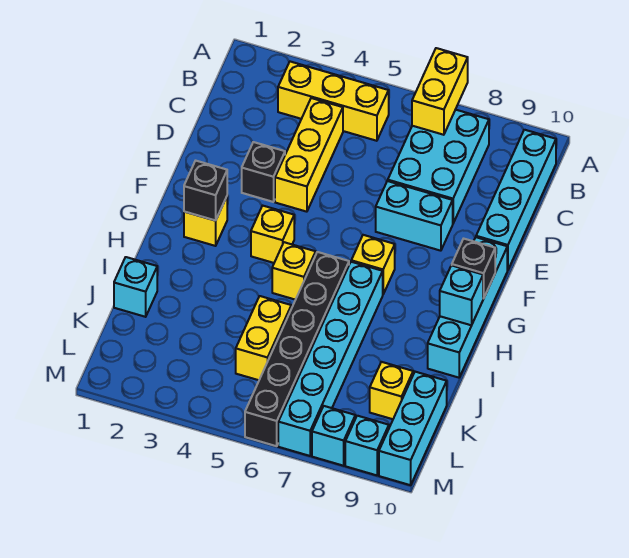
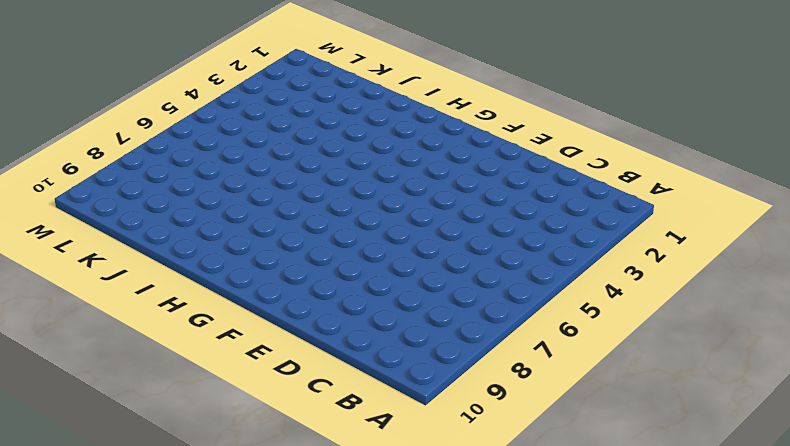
none -> yellow 1x3 brick [278,62,389,141]
none -> cyan 2x3 brick [388,110,489,223]
none -> cyan 1x4 brick [476,130,556,270]

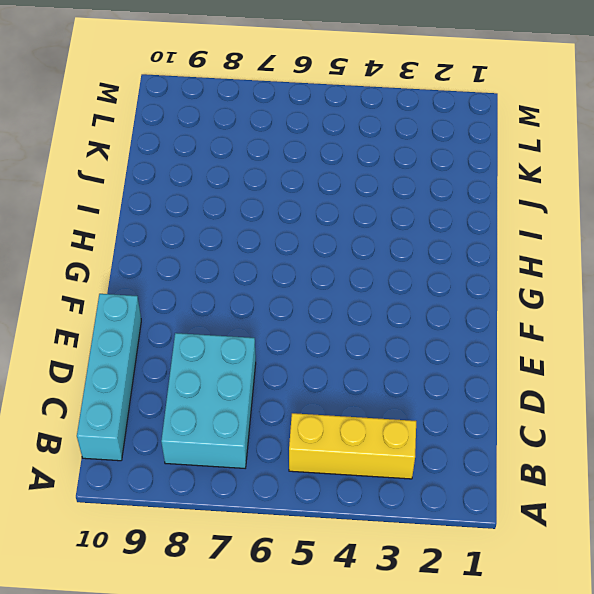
none -> yellow 1x3 brick [275,98,343,212]
none -> black 1x1 brick [242,142,285,202]
none -> cyan 1x2 brick [376,181,453,251]

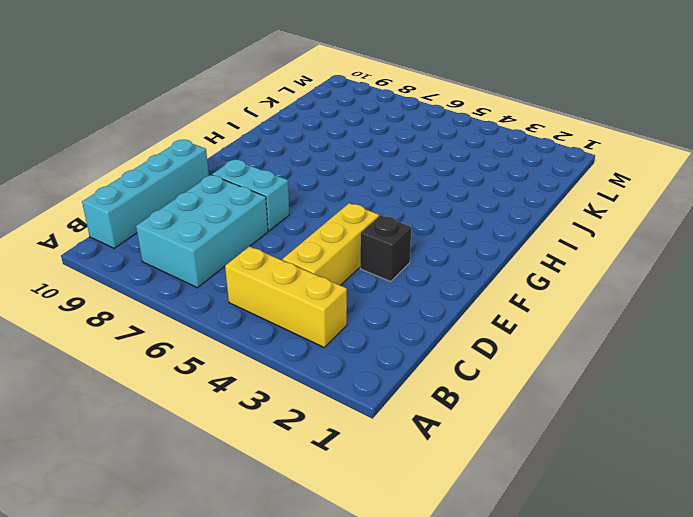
none -> cyan 1x4 brick [428,237,507,378]
none -> yellow 1x1 brick [184,197,227,246]
none -> yellow 1x1 brick [251,206,294,263]

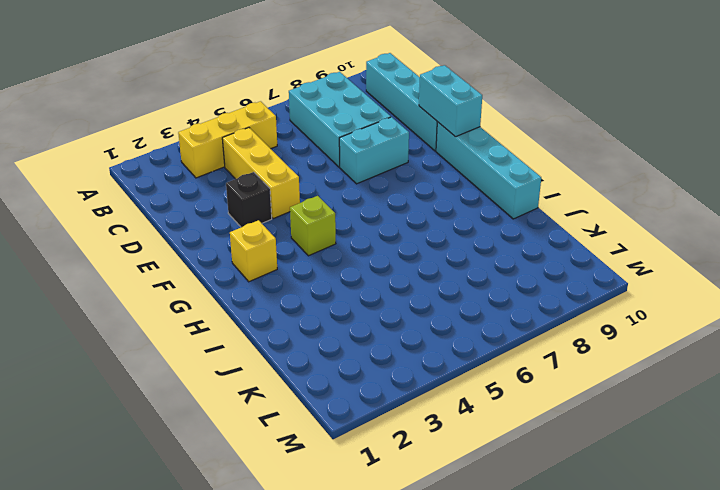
cyan 1x2 brick [419,65,482,137] -> none
lime 1x1 brick [290,196,336,256] -> yellow 1x1 brick [251,206,294,263]
none -> yellow 1x1 brick [351,235,395,294]
none -> yellow 1x1 brick [272,242,316,300]
none -> black 1x6 brick [245,252,349,446]

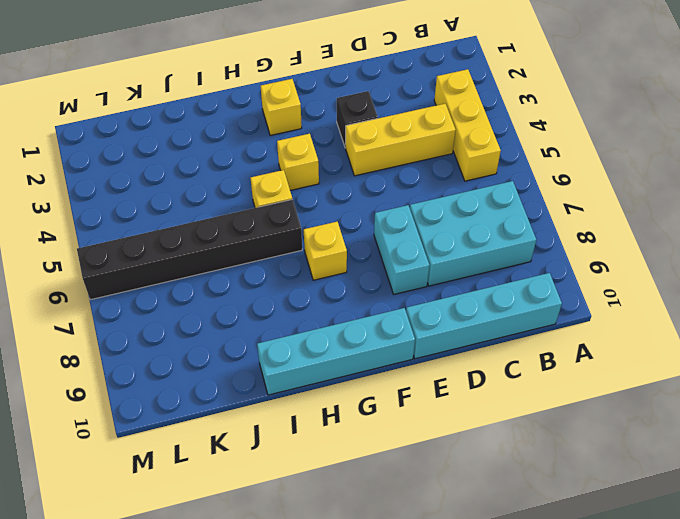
none -> cyan 1x6 brick [278,262,383,456]
none -> cyan 1x1 brick [114,257,157,317]
none -> yellow 1x2 brick [236,296,291,380]

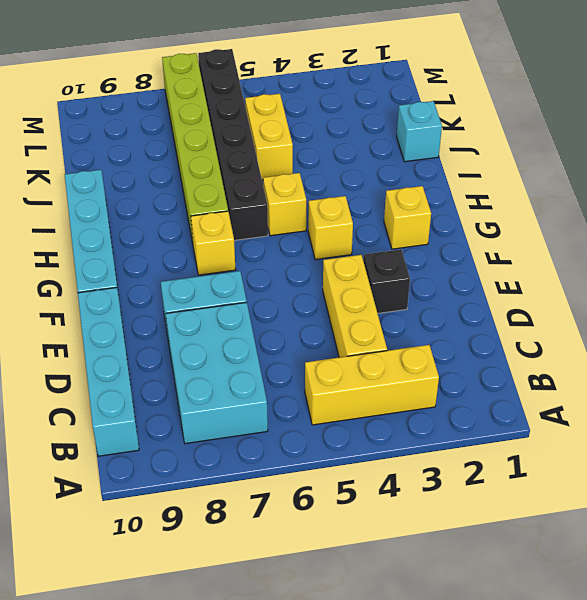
lime 1x6 brick [162,53,228,243] -> cyan 1x6 brick [278,262,383,456]
none -> yellow 1x1 brick [370,362,413,419]
none -> cyan 1x3 brick [379,372,447,485]
none -> cyan 1x1 brick [312,406,355,466]

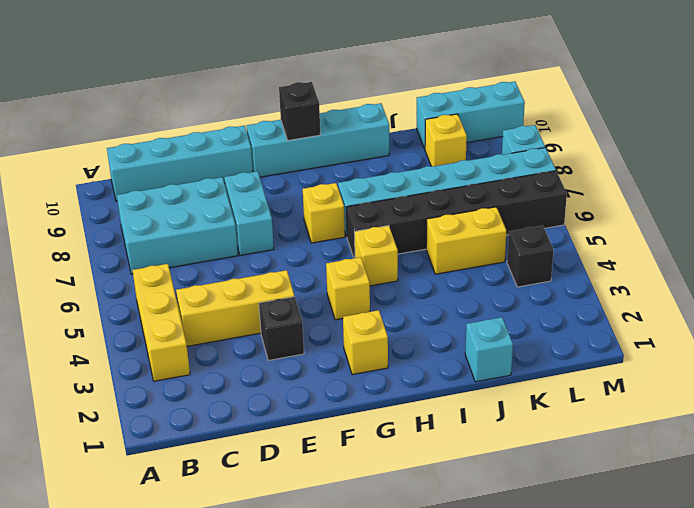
black 1x1 brick [507,225,554,287] -> black 1x1 brick moved to [184,161,227,220]
none -> cyan 1x1 brick [345,416,389,475]
none -> yellow 1x2 brick [412,48,468,135]
none -> cyan 1x1 brick [440,265,483,325]

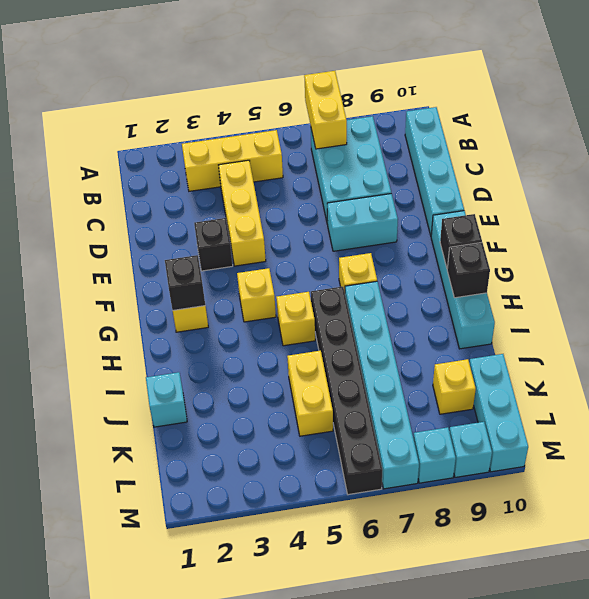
black 1x1 brick [447,242,490,298] -> cyan 1x1 brick [440,265,483,325]

